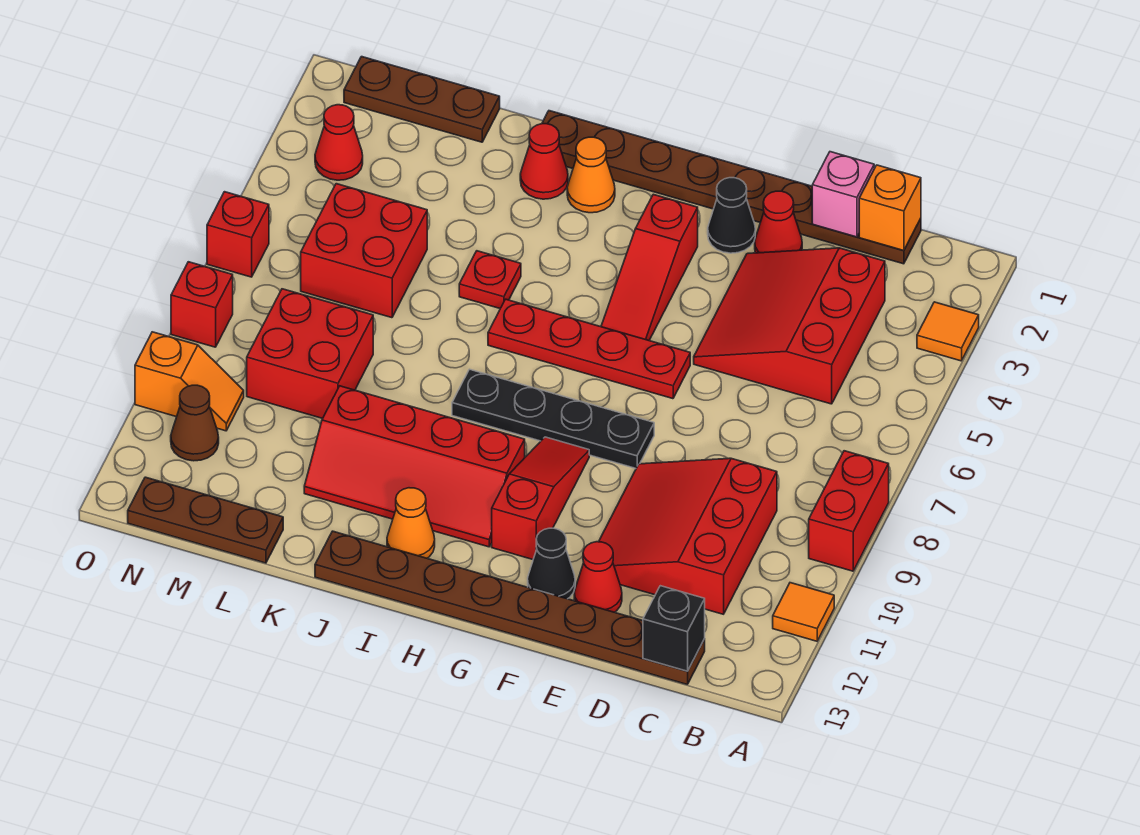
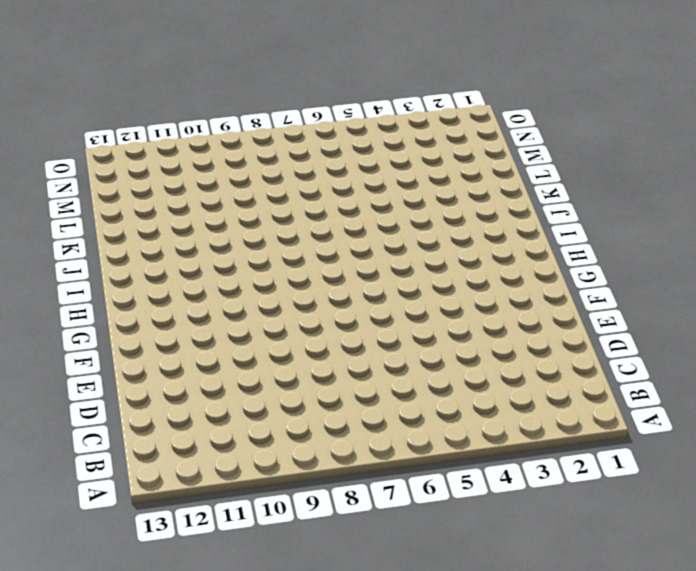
none -> orange 1x1 tile [917,302,979,361]
none -> red 1x2 brick [809,451,889,571]
none -> orange 1x1 tile [773,583,834,641]
none -> brown 1x8 plate [542,111,921,264]

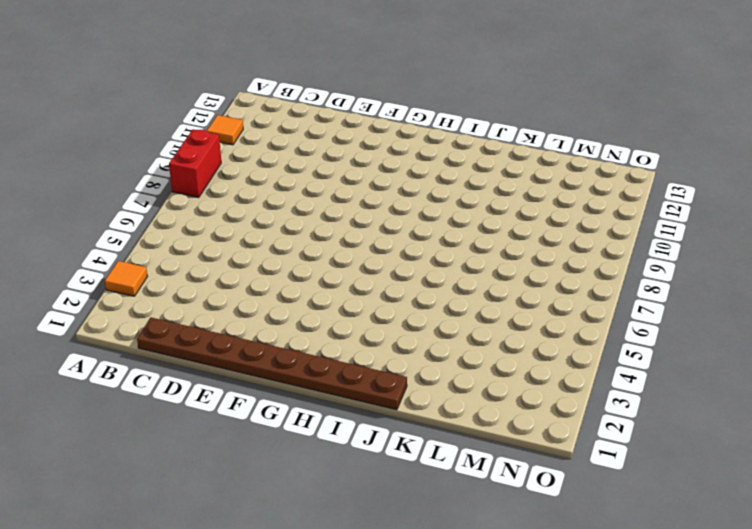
none -> red 3x3 slope [694,248,885,404]
none -> red 3x3 slope [599,458,777,614]
none -> brown 1x8 plate [315,531,705,684]
none -> red 1x1 cone [755,191,802,253]

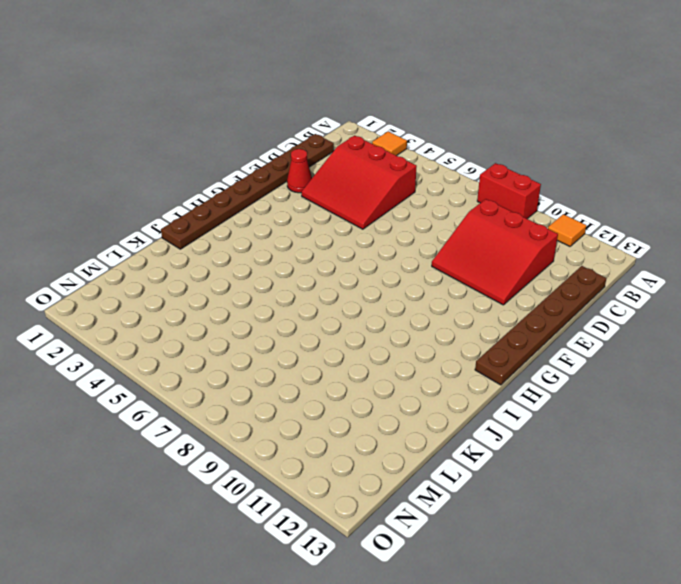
brown 1x6 plate [475,266,606,385] -> brown 1x8 plate [315,531,705,684]
none -> red 1x1 cone [574,542,622,612]
none -> black 1x1 cone [708,178,755,253]
none -> red 1x4 plate [488,299,690,399]
none -> black 1x4 plate [452,369,654,468]

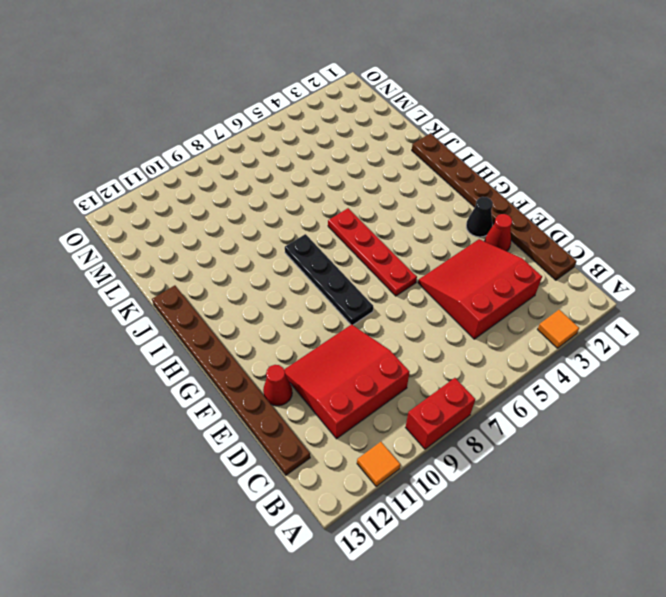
none -> black 1x1 cone [528,528,575,599]
none -> red 1x3 slope [601,194,698,340]
none -> red 1x3 slope [492,437,589,559]
none -> red 2x4 slope [304,386,525,547]

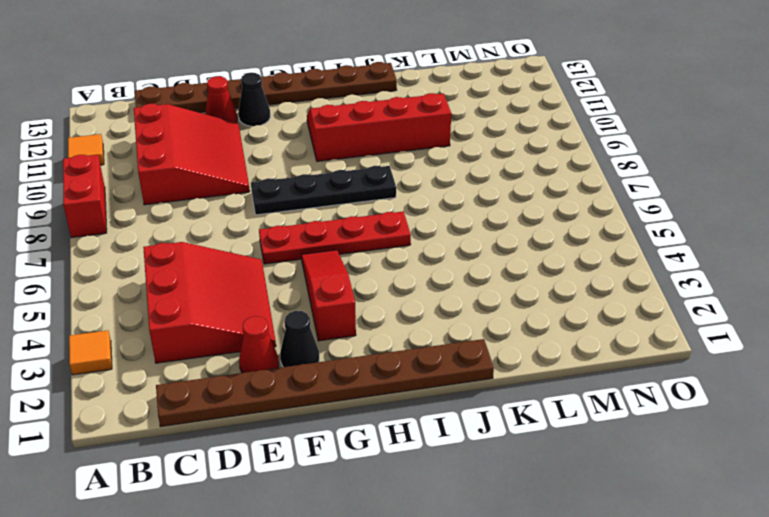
none -> red 1x3 slope [492,437,589,559]
none -> orange 1x1 cone [567,137,615,213]
none -> orange 1x1 cone [387,488,435,558]
none -> red 1x1 cone [520,124,568,199]

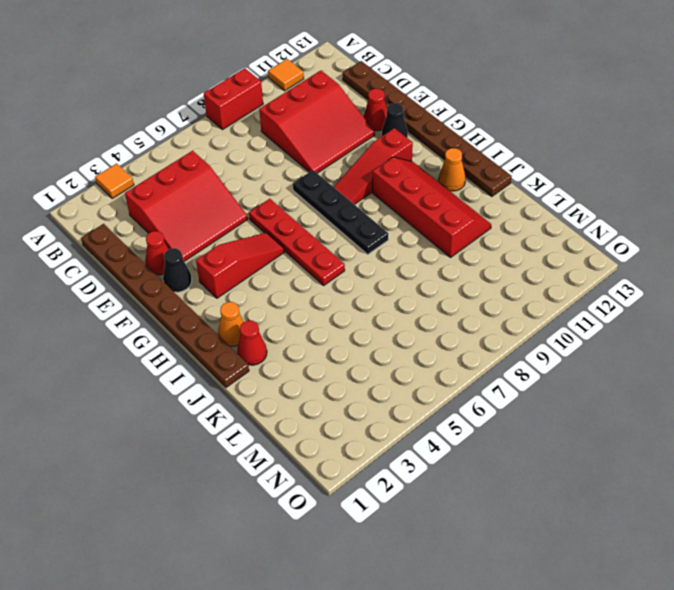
none -> red 1x1 plate [459,251,521,308]
none -> brown 1x3 plate [344,57,500,142]
none -> red 2x2 brick [301,184,427,318]
none -> red 2x2 brick [247,289,373,418]

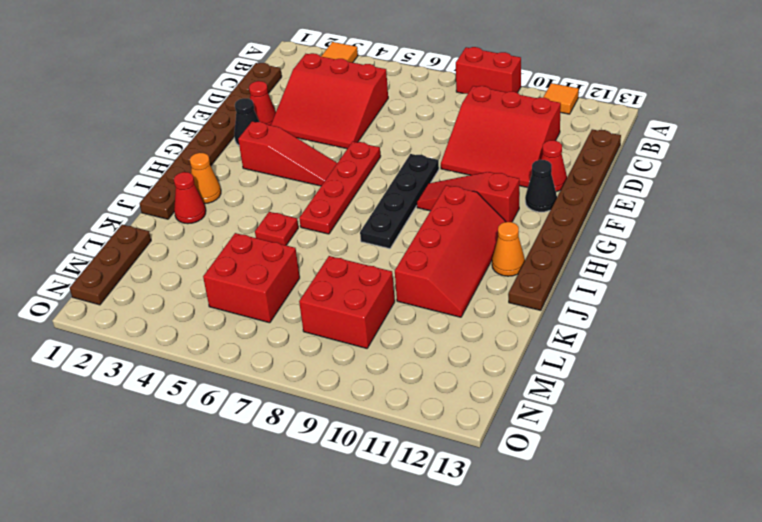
none -> brown 1x3 plate [128,477,283,563]
none -> red 1x1 cone [315,105,363,180]
none -> orange 1x2 slope [135,332,244,431]
none -> brown 1x1 cone [171,385,219,461]

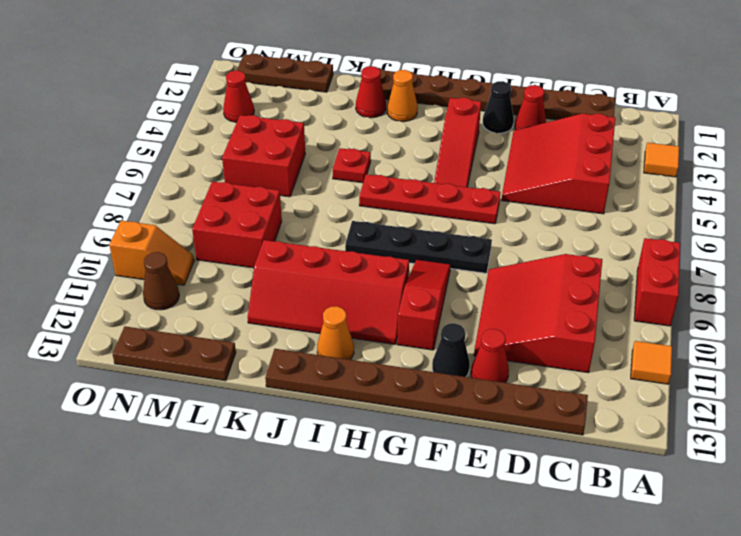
none -> red 1x1 brick [207,192,269,277]
none -> red 1x1 brick [171,262,233,347]
none -> orange 1x1 brick [859,165,921,251]
none -> black 1x1 brick [643,586,705,671]

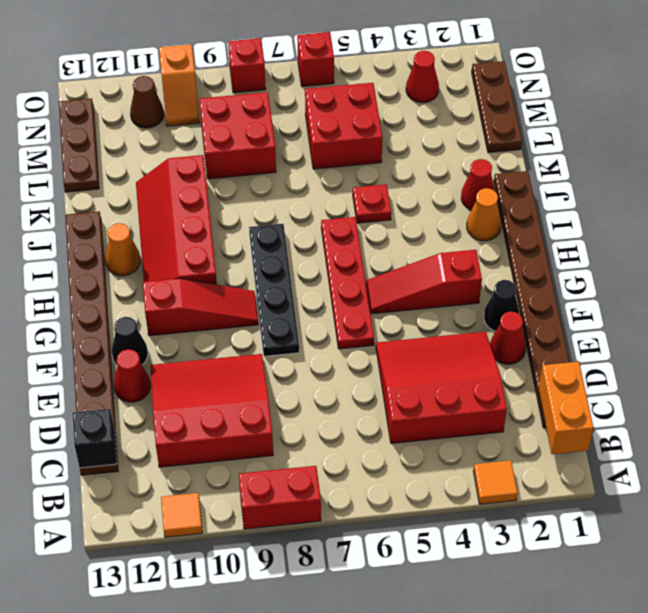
orange 1x2 brick [538,362,593,454] -> orange 1x1 brick [859,165,921,251]
none -> pink 1x1 brick [812,152,874,237]

